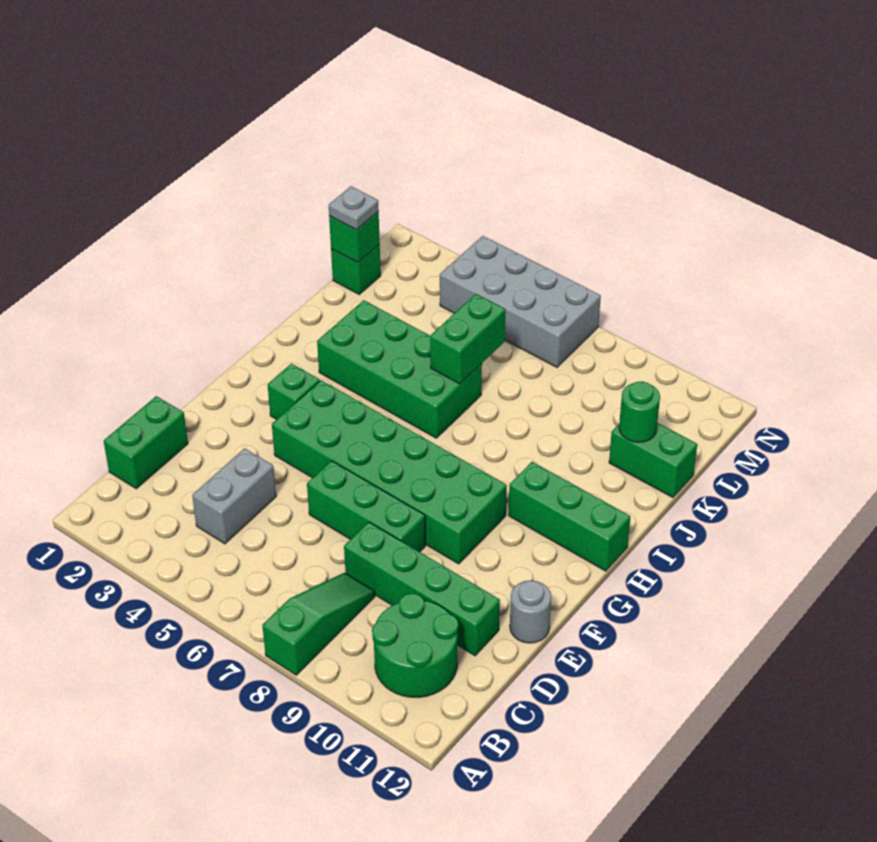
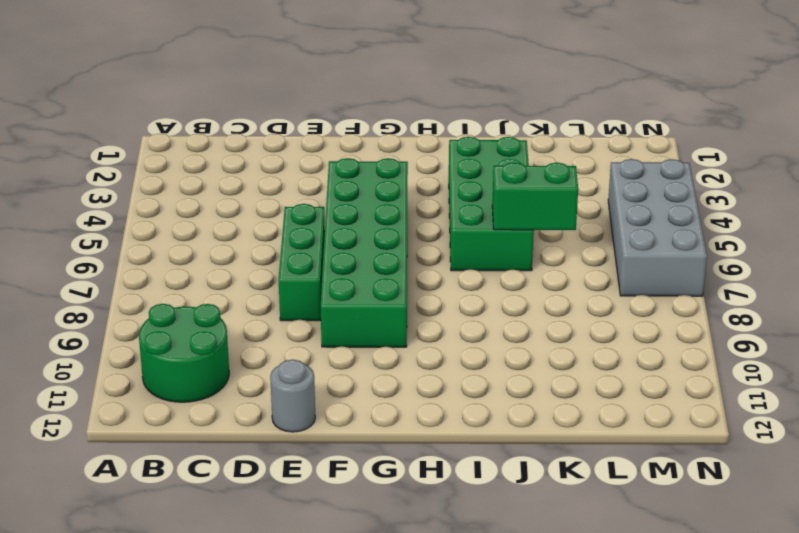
none -> green 1x3 slope [262,573,375,675]
none -> green 1x2 brick [104,396,188,489]
none -> grey 1x2 brick [192,448,276,544]

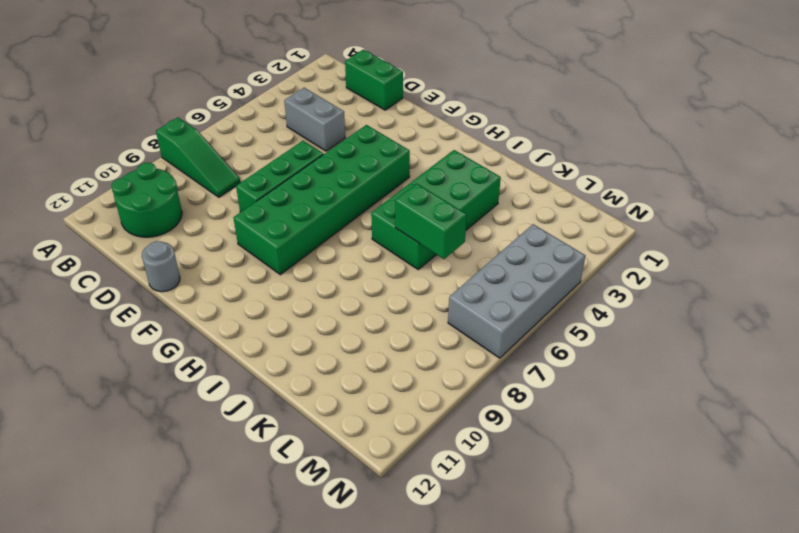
none -> green 1x4 brick [344,522,500,656]
none -> green 1x1 brick [268,364,320,419]
none -> green 1x3 brick [508,462,630,571]

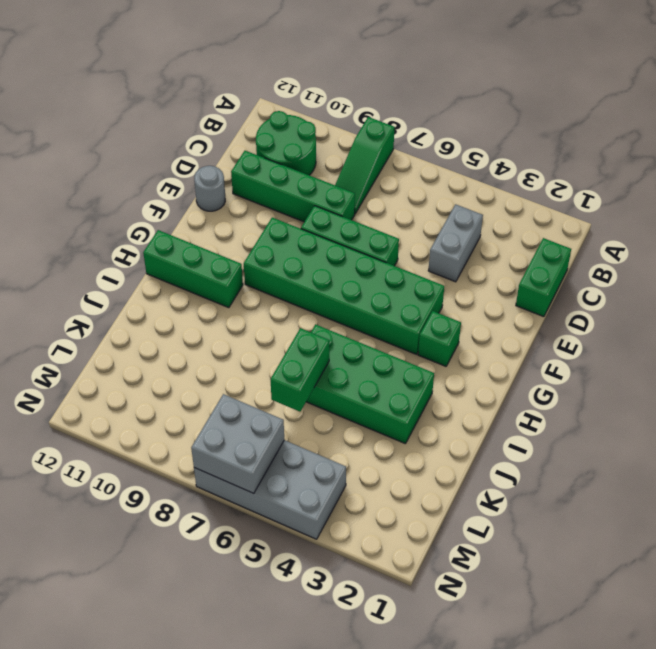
grey 2x2 brick [191,394,284,494] -> none
none -> green 1x2 brick [609,423,697,498]
none -> green 1x1 brick [331,245,381,294]
none -> green 1x1 round brick [619,381,660,442]

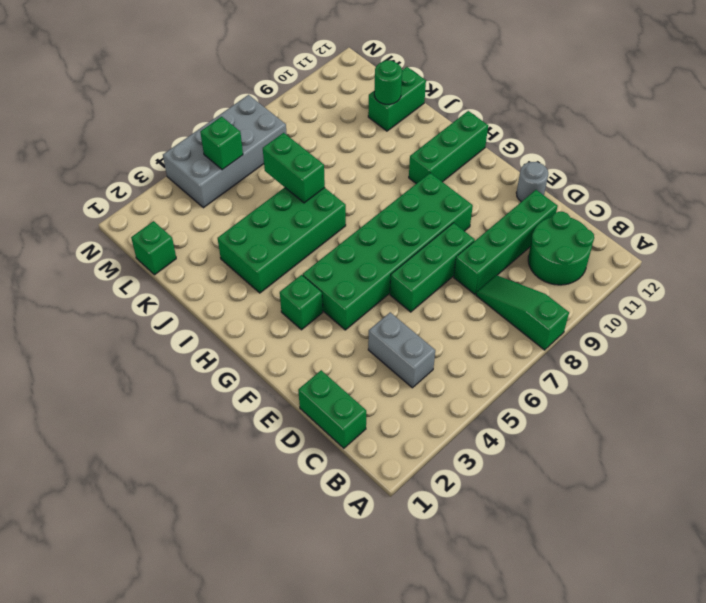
green 1x1 brick [200,117,243,170] -> green 1x1 brick moved to [329,212,380,263]
none -> grey 1x1 plate [329,187,379,230]

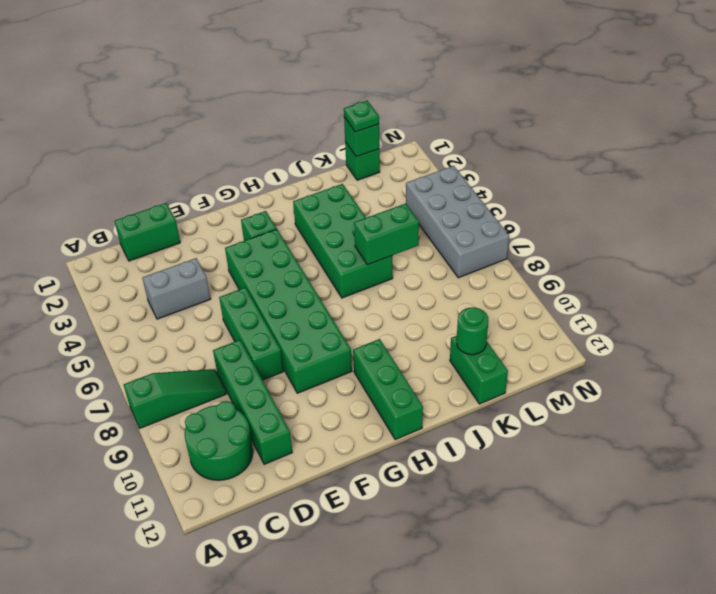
green 1x1 plate [344,101,379,132] -> grey 1x1 plate [329,187,379,230]
none -> grey 1x1 round brick [510,580,551,643]

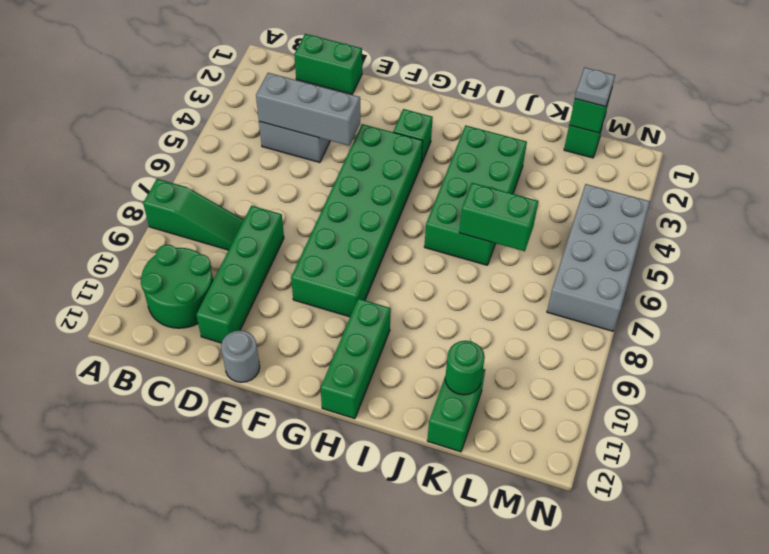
grey 1x3 brick [256,73,360,146] -> none
none -> green 1x3 brick [307,461,425,552]

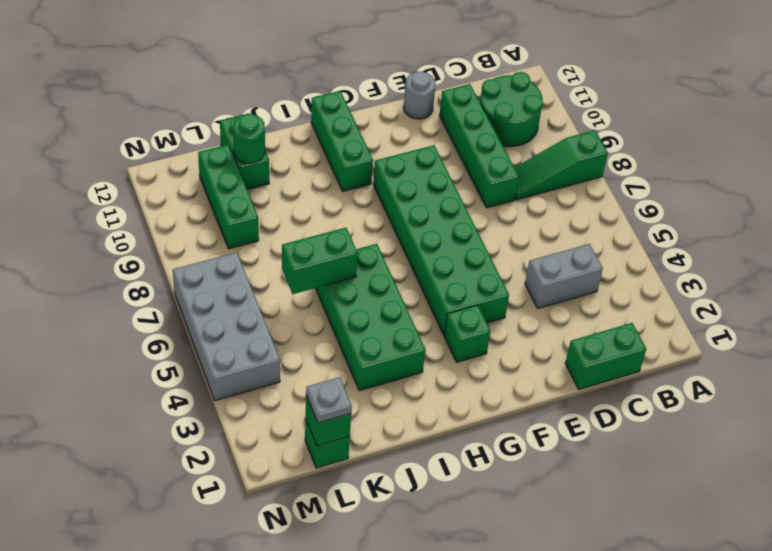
green 1x3 brick [198,145,259,249] -> green 1x3 brick moved to [307,461,425,552]

